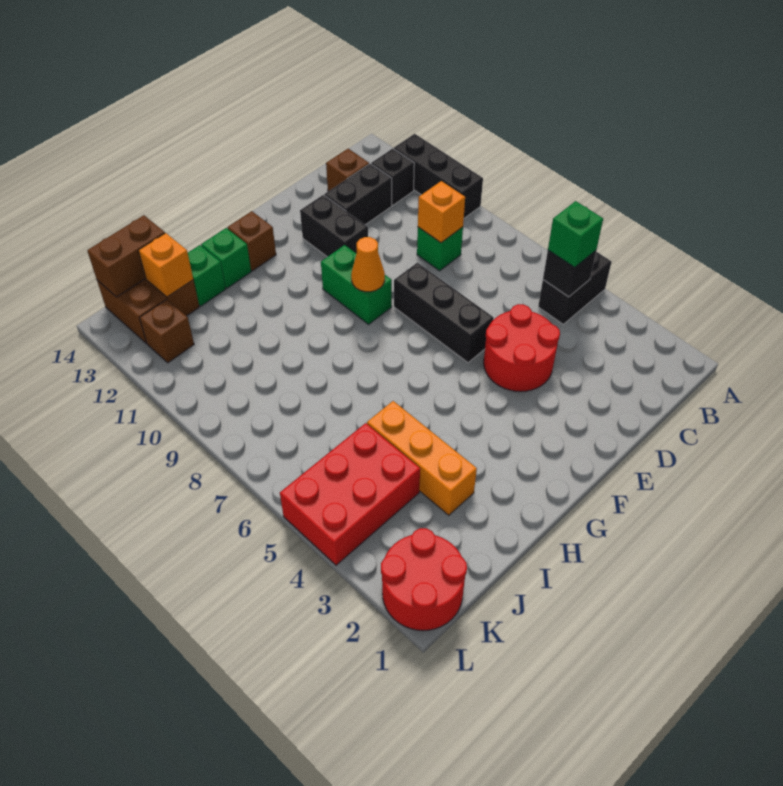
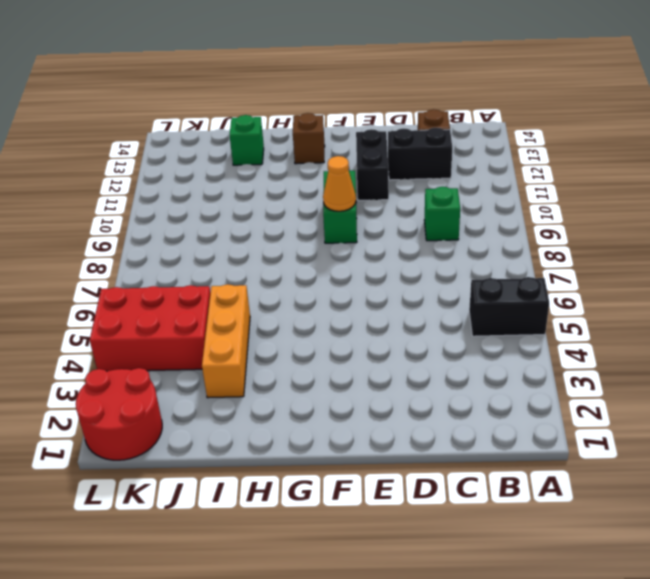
none -> black 1x3 brick [394,134,483,218]
none -> black 1x1 brick [371,148,414,205]
none -> red 2x2 round brick [484,304,560,392]

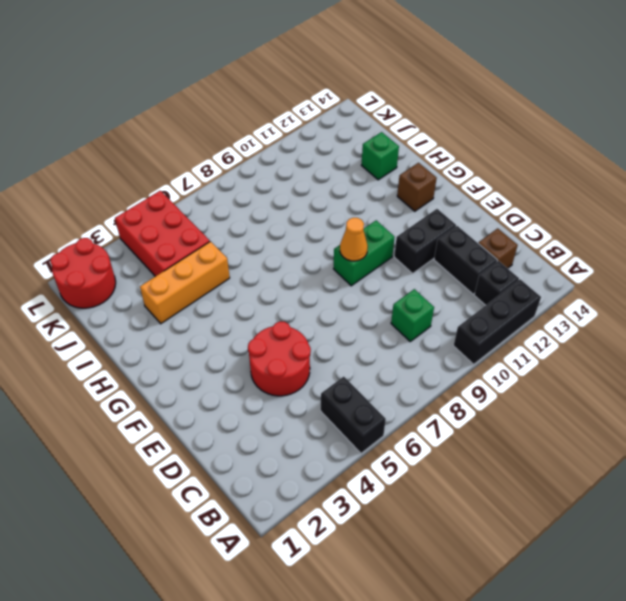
none -> black 1x3 brick [394,263,494,363]
none -> green 1x1 brick [201,228,251,288]
none -> brown 2x2 brick [97,278,199,343]

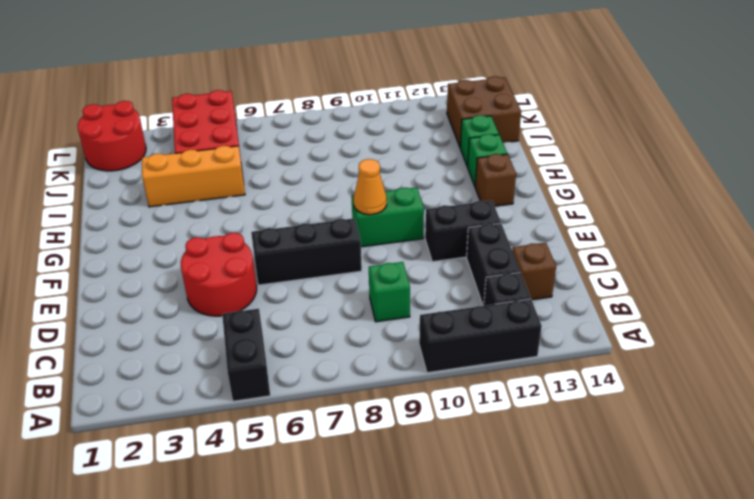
none -> brown 1x1 brick [140,299,194,363]
none -> black 1x1 brick [543,250,596,297]
none -> orange 1x1 brick [418,181,465,243]

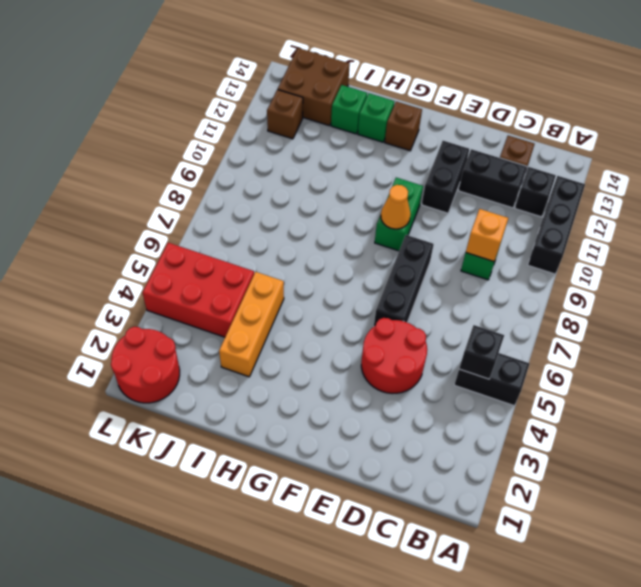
none -> orange 1x1 brick [138,233,193,297]
none -> brown 1x2 brick [87,215,165,297]
none -> green 1x1 brick [548,201,603,267]

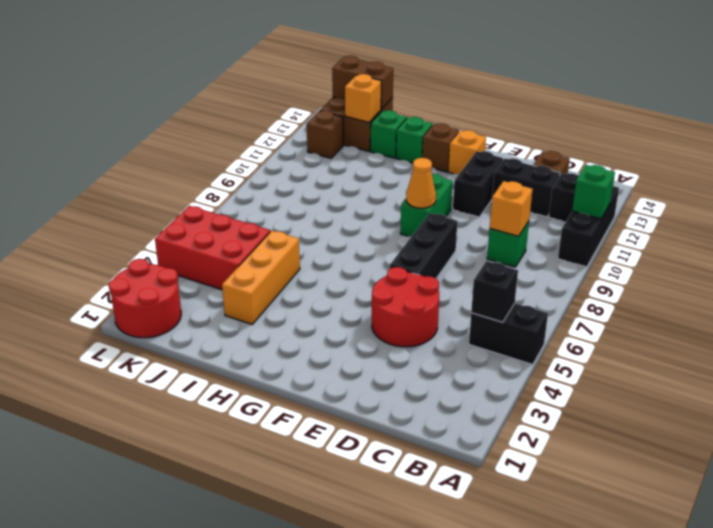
green 1x1 brick [572,165,615,219] -> green 1x1 brick moved to [548,201,603,267]
orange 1x1 brick [448,130,486,174] -> none

